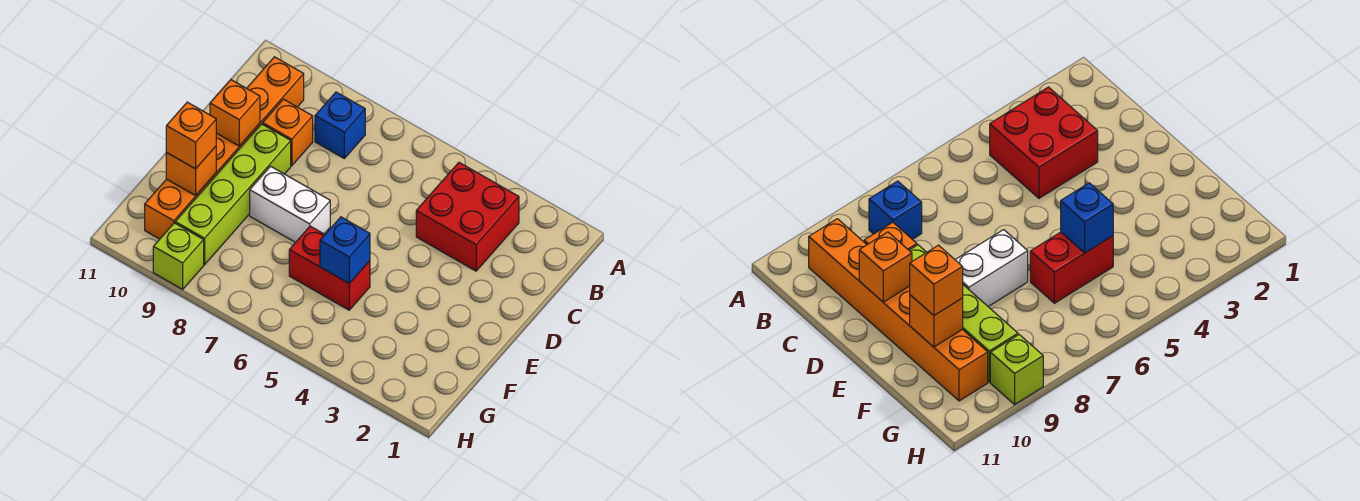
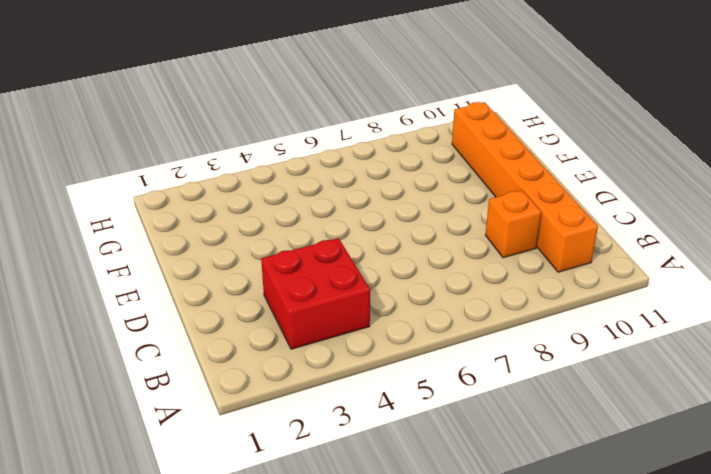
none -> blue 1x1 brick [315,92,365,158]
none -> lime 1x4 brick [175,124,291,265]
none -> white 1x2 brick [250,166,330,242]

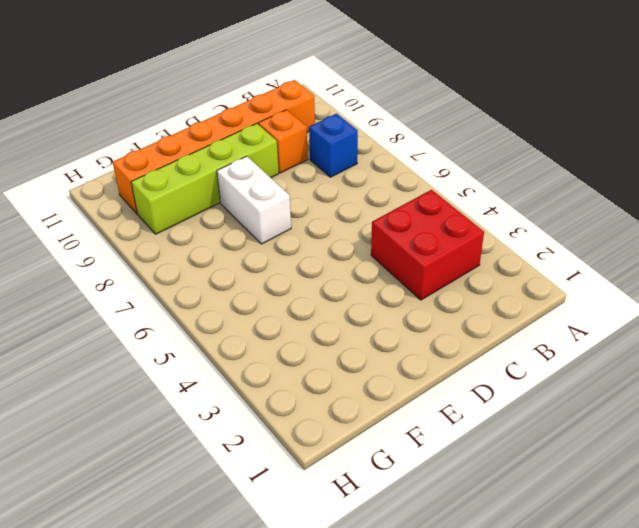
none -> red 1x2 brick [289,226,370,310]
none -> lime 1x1 brick [153,223,204,289]
none -> orange 1x1 brick [210,80,260,146]

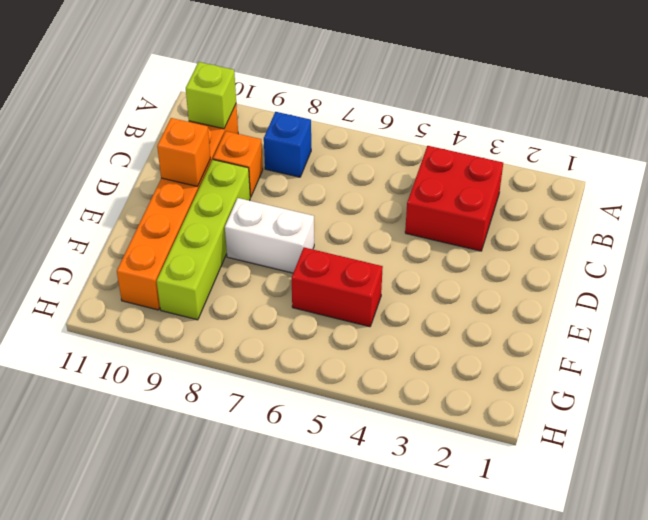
lime 1x1 brick [186,62,236,129] -> lime 1x1 brick moved to [153,223,204,289]
none -> blue 1x1 brick [320,217,370,283]
none -> orange 1x1 brick [166,146,216,196]
none -> orange 1x1 brick [166,102,216,169]

